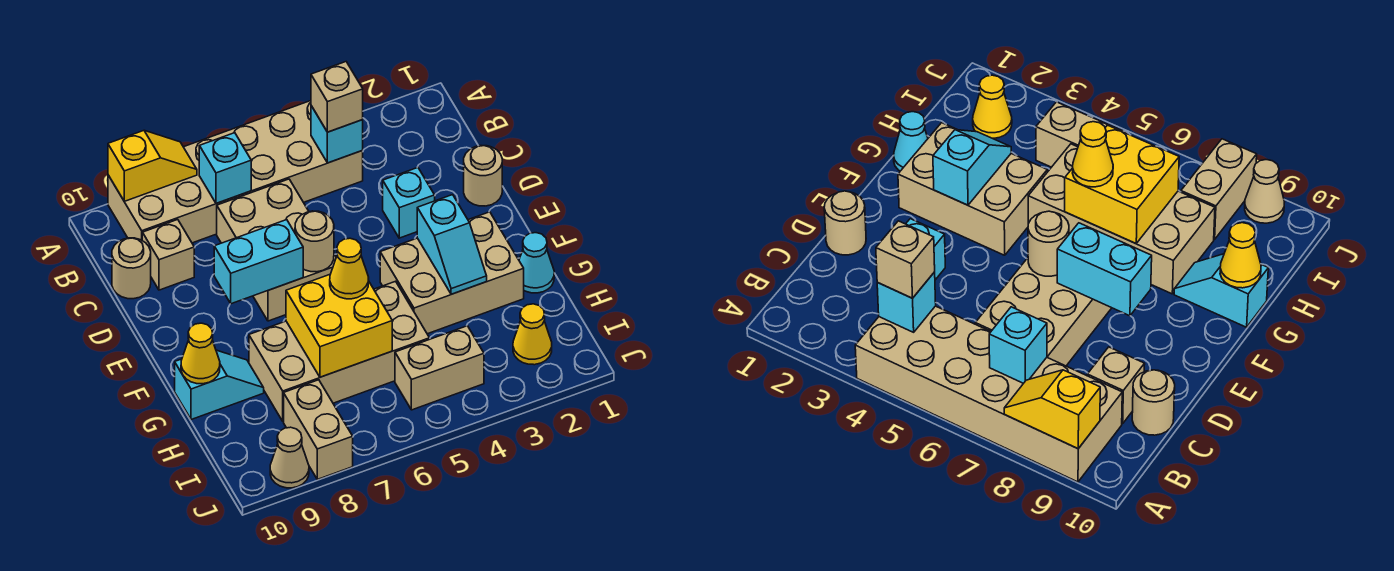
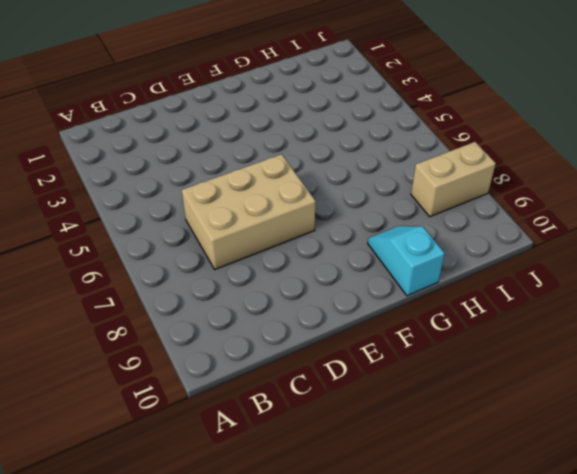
none -> tan 2x6 brick [108,101,363,243]
none -> tan 1x1 brick [142,220,194,290]
none -> tan 1x1 round brick [112,238,151,299]

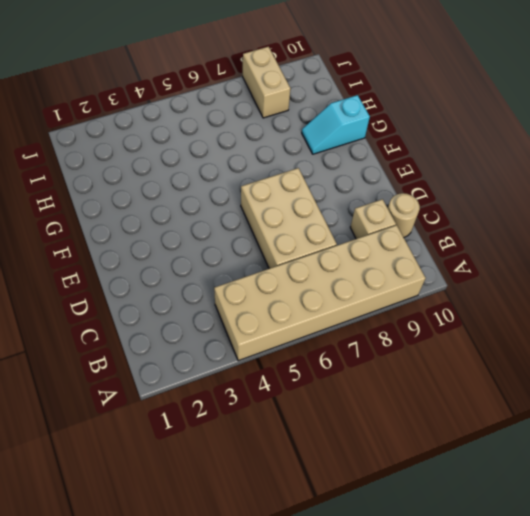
none -> tan 1x1 round brick [464,146,502,206]
none -> cyan 1x1 brick [383,167,435,238]
none -> tan 2x3 brick [380,212,524,334]

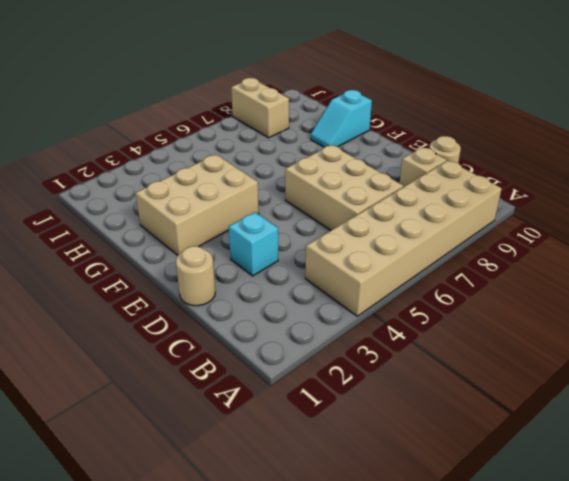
none -> cyan 1x1 cone [519,233,554,293]
none -> tan 2x4 brick [249,281,430,421]
none -> yellow 1x1 cone [513,304,552,365]

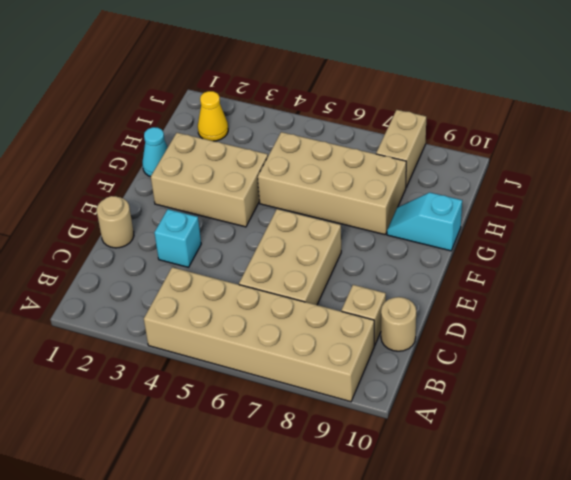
none -> tan 1x2 brick [395,326,484,410]
none -> tan 1x1 cone [270,427,309,488]
none -> yellow 1x2 slope [108,131,197,201]

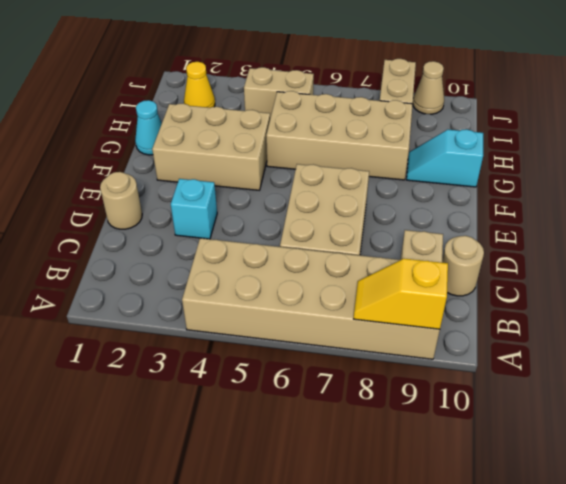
none -> cyan 1x1 brick [311,106,363,163]
none -> cyan 1x1 brick [199,133,251,203]
none -> tan 1x1 round brick [295,211,334,272]

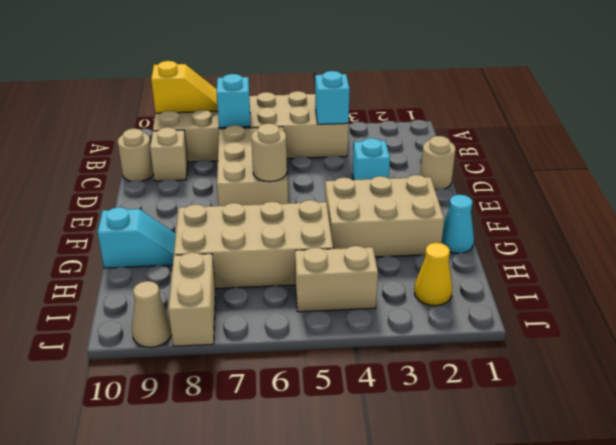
none -> cyan 1x2 brick [214,220,303,304]
none -> cyan 1x2 slope [417,195,487,294]
none -> yellow 2x2 brick [286,275,392,377]

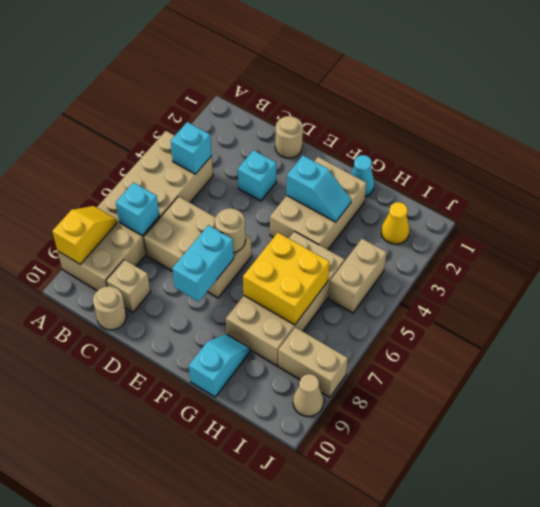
none -> yellow 1x1 cone [181,323,220,384]
none -> tan 1x1 brick [311,62,363,132]
none -> yellow 1x1 cone [330,238,369,299]

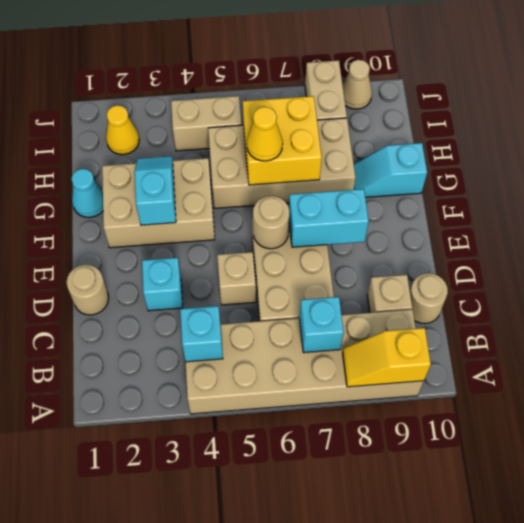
tan 1x1 brick [217,252,256,305] -> tan 1x1 brick moved to [311,62,363,132]
none -> yellow 1x1 cone [181,323,220,384]

